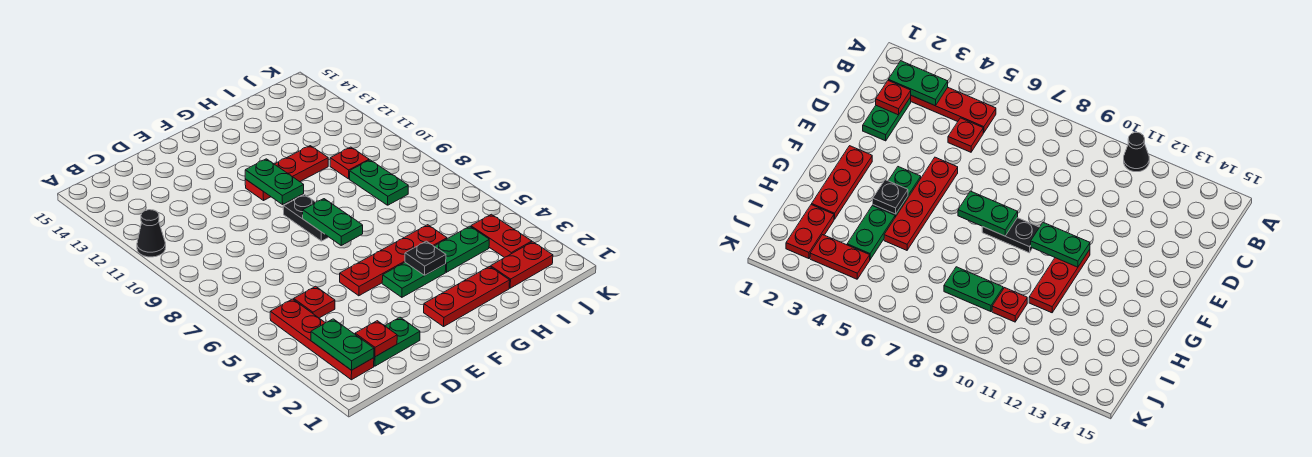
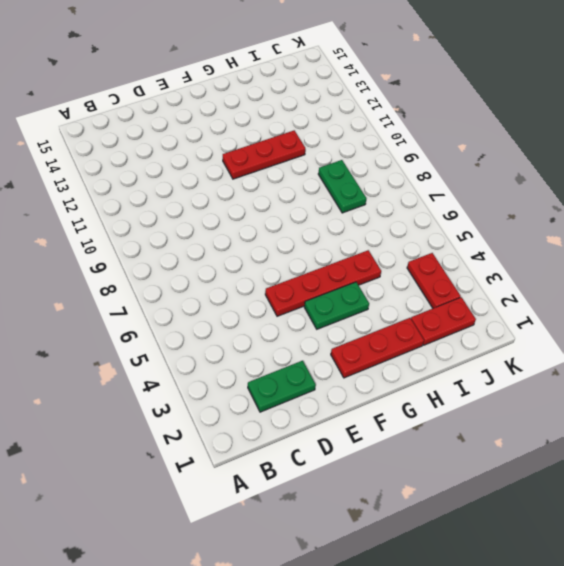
none -> black 1x1 cone [137,210,166,257]
none -> red 1x4 plate [270,299,374,380]
none -> red 1x1 plate [294,286,335,318]

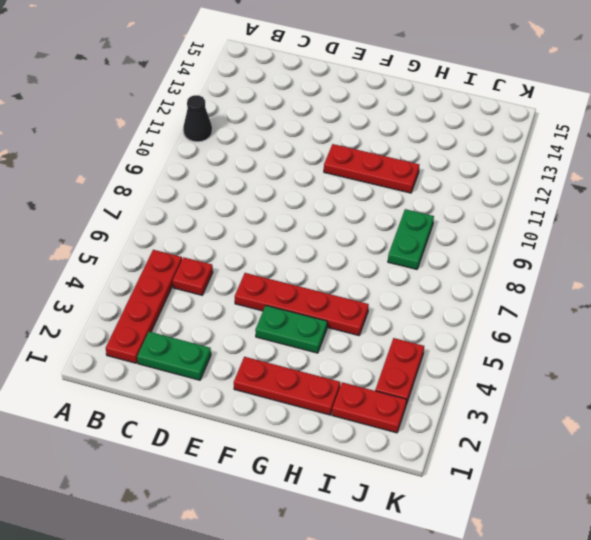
none -> black 1x2 plate [283,195,329,241]
none -> green 1x2 plate [434,226,489,272]
none -> red 1x1 plate [330,147,369,179]

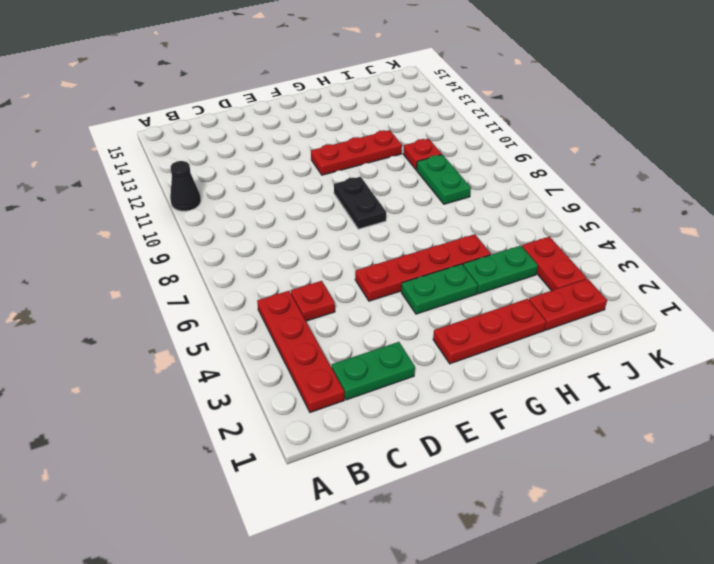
none -> green 1x2 plate [311,319,374,370]
none -> red 1x1 plate [355,321,397,357]
none -> green 1x2 plate [303,199,363,245]

